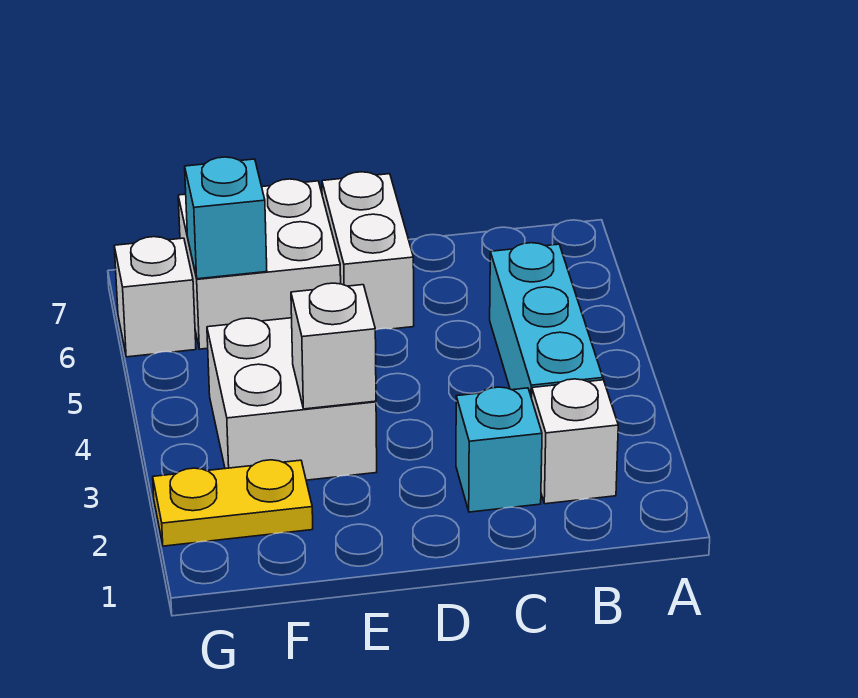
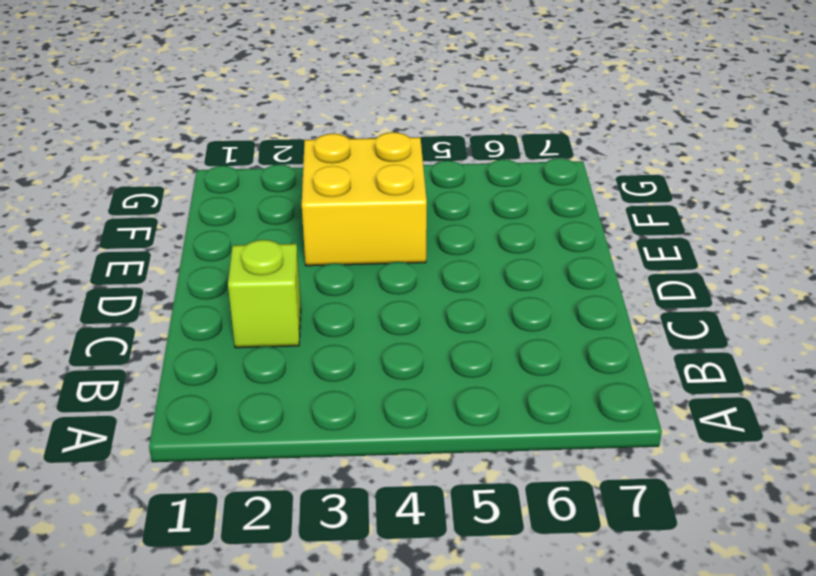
lime 1x1 brick [228,240,301,348] -> cyan 1x1 brick [456,387,542,512]
yellow 2x2 brick [302,132,427,266] -> white 2x2 brick [207,318,377,480]
none -> white 1x1 brick [532,379,618,504]
none -> cyan 1x3 brick [490,243,603,398]

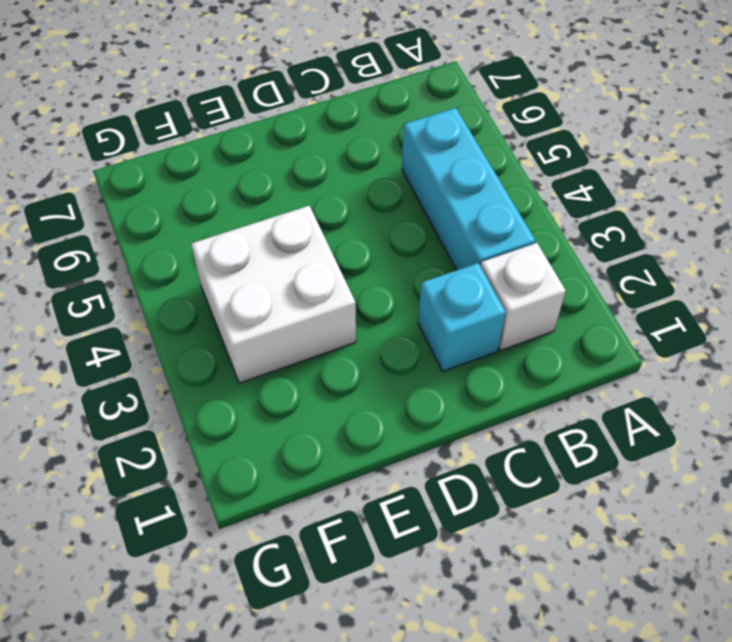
none -> white 1x2 brick [322,172,414,330]
none -> white 2x2 brick [178,179,341,349]

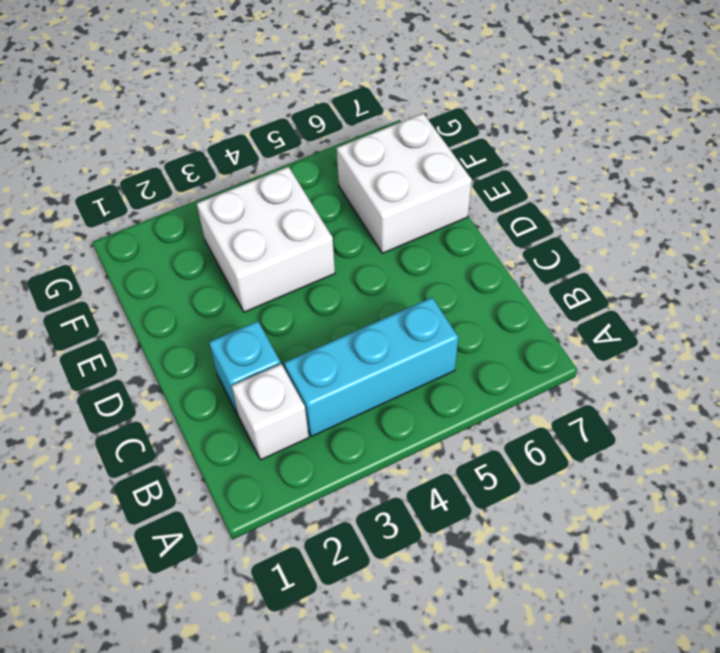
none -> white 1x2 brick [322,172,414,330]
none -> yellow 1x2 plate [153,460,313,546]

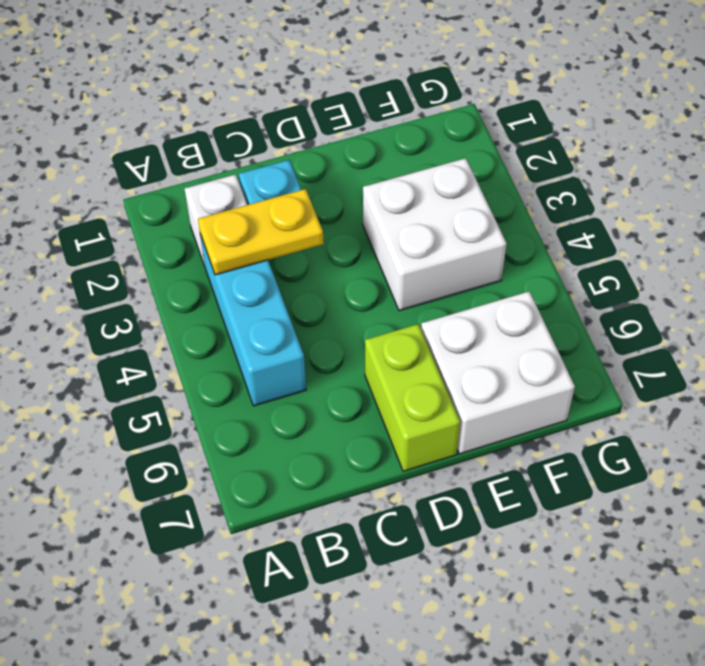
yellow 1x2 plate [198,189,324,275] -> yellow 1x2 plate moved to [153,460,313,546]
lime 1x2 brick [365,324,460,471] -> white 1x2 brick [322,172,414,330]
none -> white 1x1 brick [114,237,196,357]
none -> white 1x1 brick [291,283,376,409]

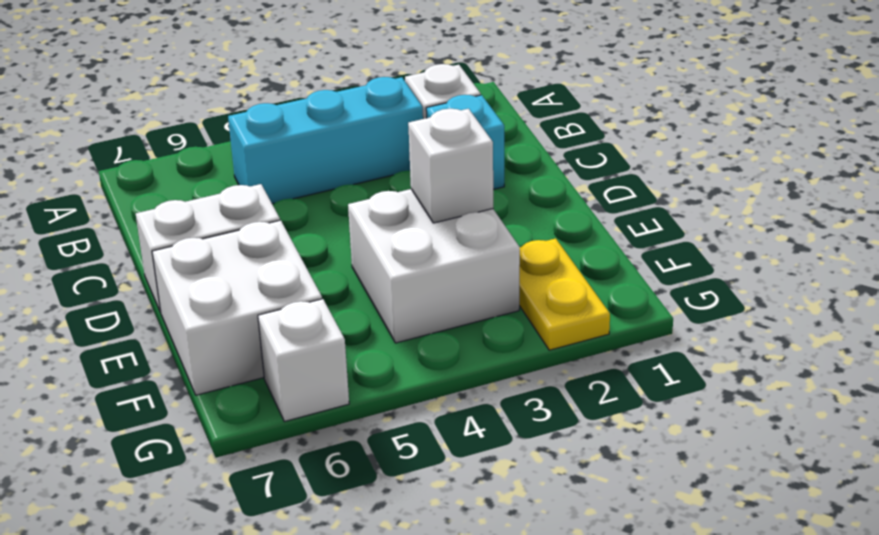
none -> cyan 1x1 brick [185,157,267,279]

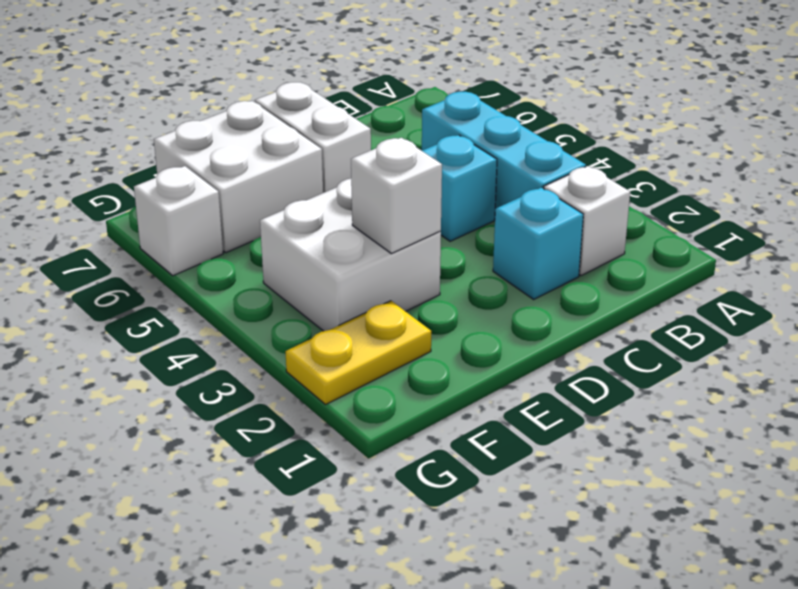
cyan 1x1 brick [422,135,497,241] -> cyan 1x1 brick moved to [185,157,267,279]

